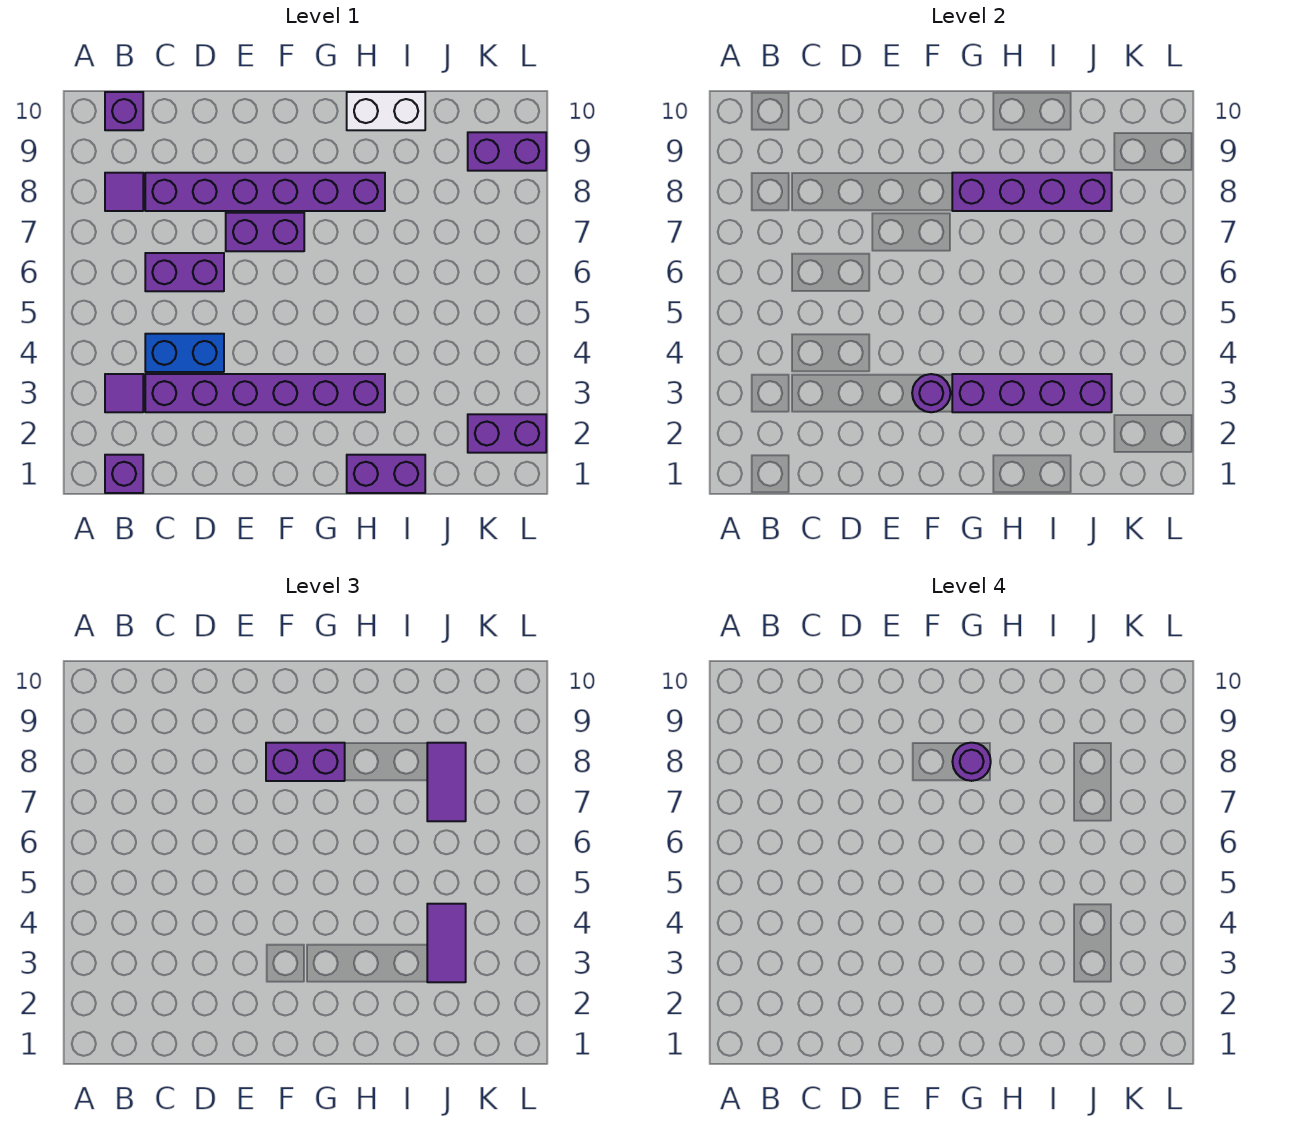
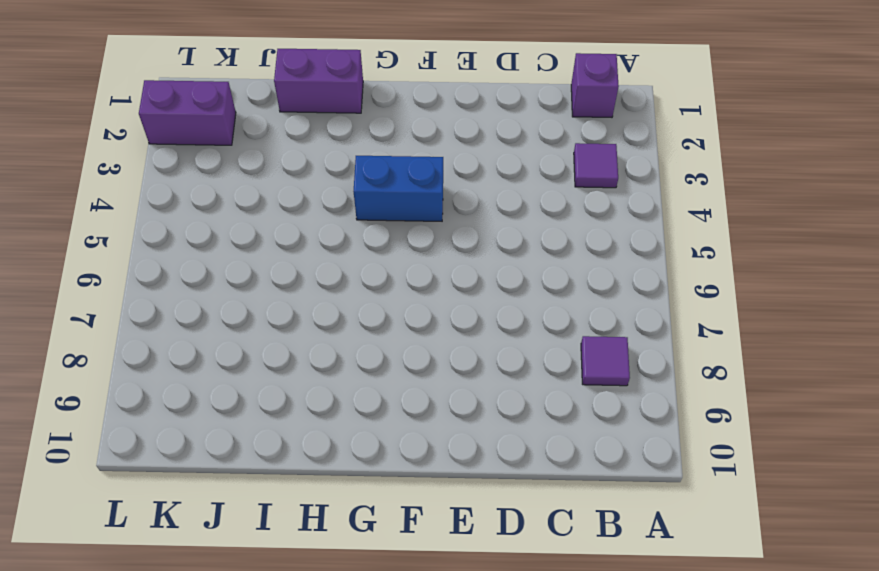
blue 1x2 brick [354,156,443,221] -> blue 1x2 brick moved to [145,334,224,372]
none -> purple 1x1 brick [105,92,143,130]
none -> purple 1x6 brick [145,374,385,412]
none -> purple 1x2 brick [145,253,224,291]

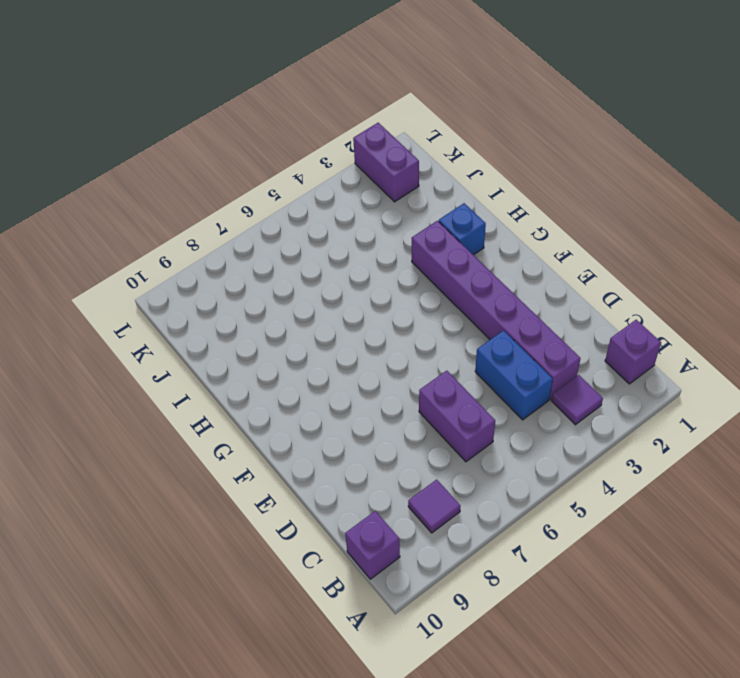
blue 1x1 brick [439,203,486,255] -> none
none -> purple 1x6 brick [145,173,385,211]
none -> purple 1x2 brick [226,213,304,251]
none -> purple 1x2 brick [347,455,425,493]

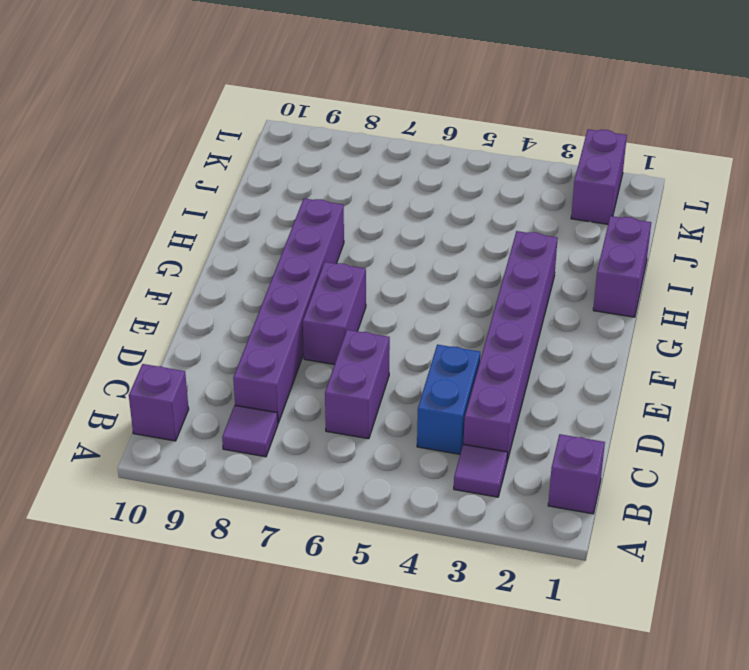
none -> white 1x2 brick [347,92,425,130]
none -> purple 1x2 brick [468,132,546,171]
none -> purple 1x1 round brick [912,374,950,412]

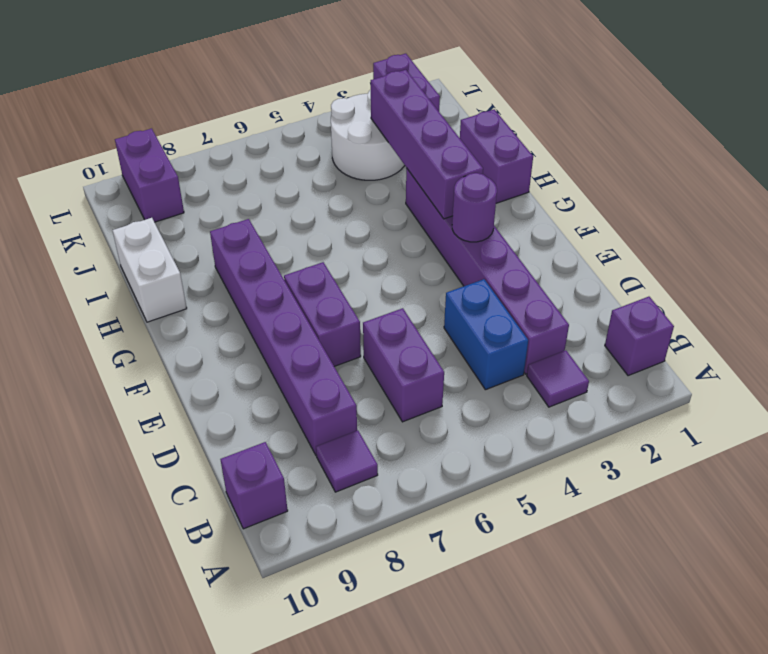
white 2x2 round brick [331,90,405,180] -> none
none -> purple 1x4 brick [952,173,1112,211]
none -> purple 1x2 brick [266,743,345,781]
none -> purple 1x2 tile [427,904,466,982]

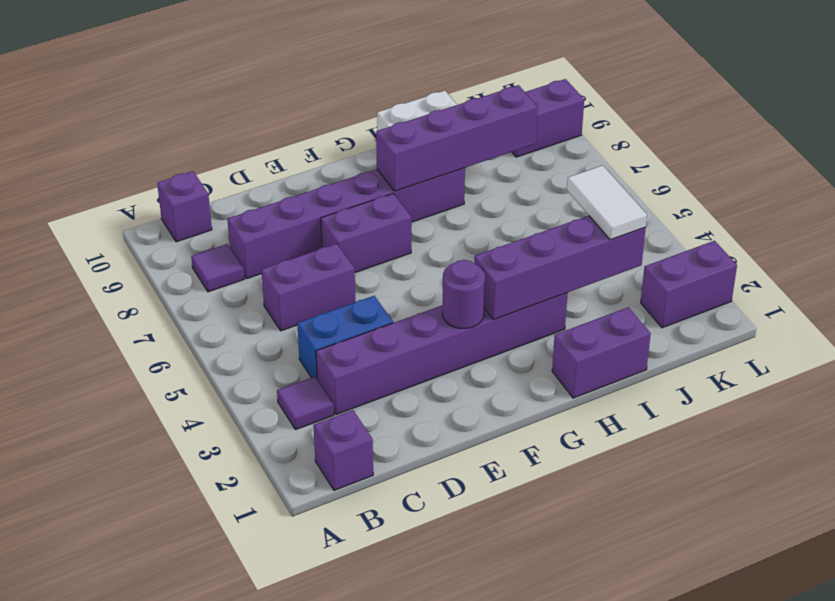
white 1x2 tile [567,165,647,240] -> purple 1x2 tile [427,904,466,982]
none -> purple 1x2 brick [266,743,345,781]
none -> purple 1x2 tile [427,743,466,821]
none -> purple 1x1 round brick [952,743,991,781]

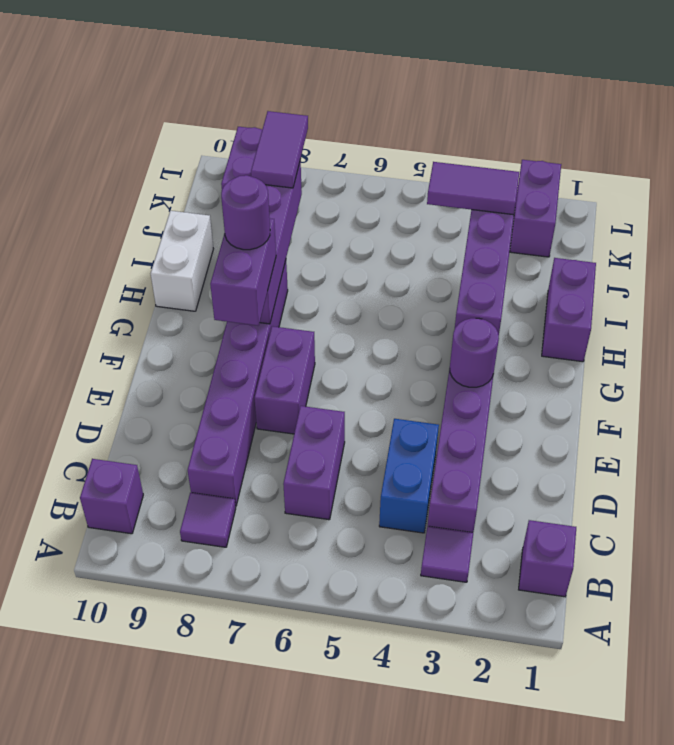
purple 1x2 tile [251,111,308,188] -> purple 1x2 tile turned to [427,743,466,821]

